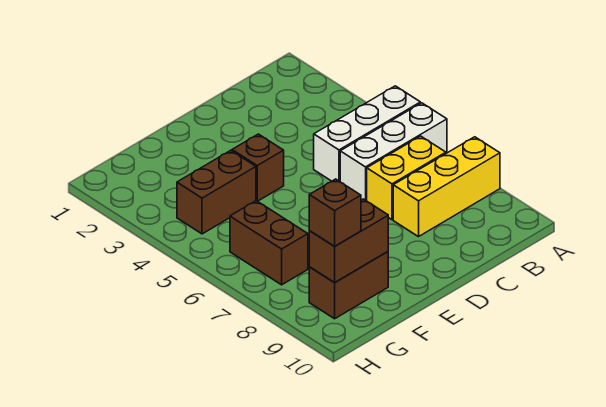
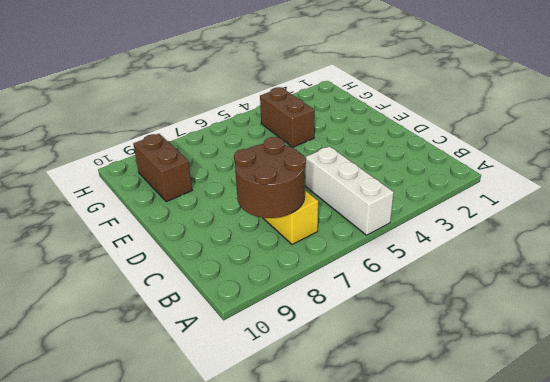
brown 2x2 round brick [234,137,306,218] -> none
none -> white 1x3 brick [340,103,447,201]
none -> yellow 1x3 brick [393,137,500,237]

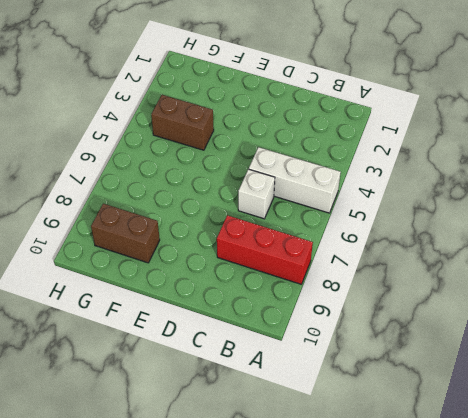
red 1x3 brick [217,215,313,284] -> yellow 1x3 brick [393,137,500,237]
white 1x1 brick [238,169,275,219] -> white 1x3 brick [340,103,447,201]
none -> yellow 1x2 brick [367,136,446,220]
none -> brown 1x1 brick [232,134,284,201]

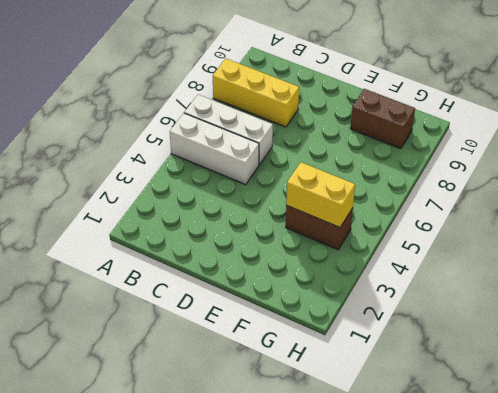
yellow 1x2 brick [286,162,355,227] -> yellow 1x2 brick moved to [367,136,446,220]
none -> brown 1x1 brick [232,134,284,201]
none -> brown 1x2 brick [230,201,308,285]

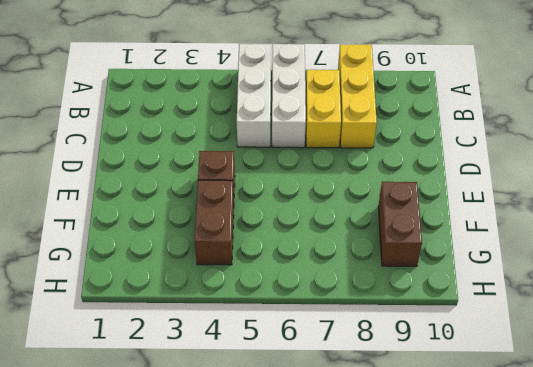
none -> brown 1x2 brick [230,201,308,285]
none -> brown 1x2 brick [309,199,388,283]

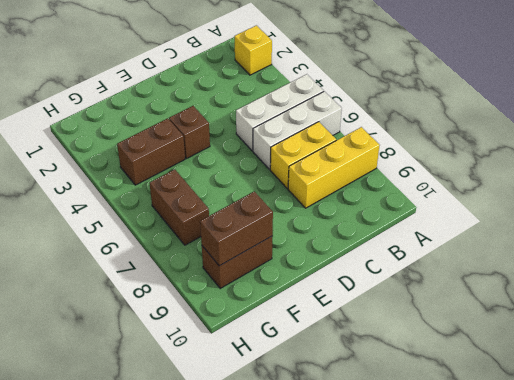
yellow 1x1 brick [234,25,272,75] -> none
none -> brown 1x1 brick [309,179,361,246]

